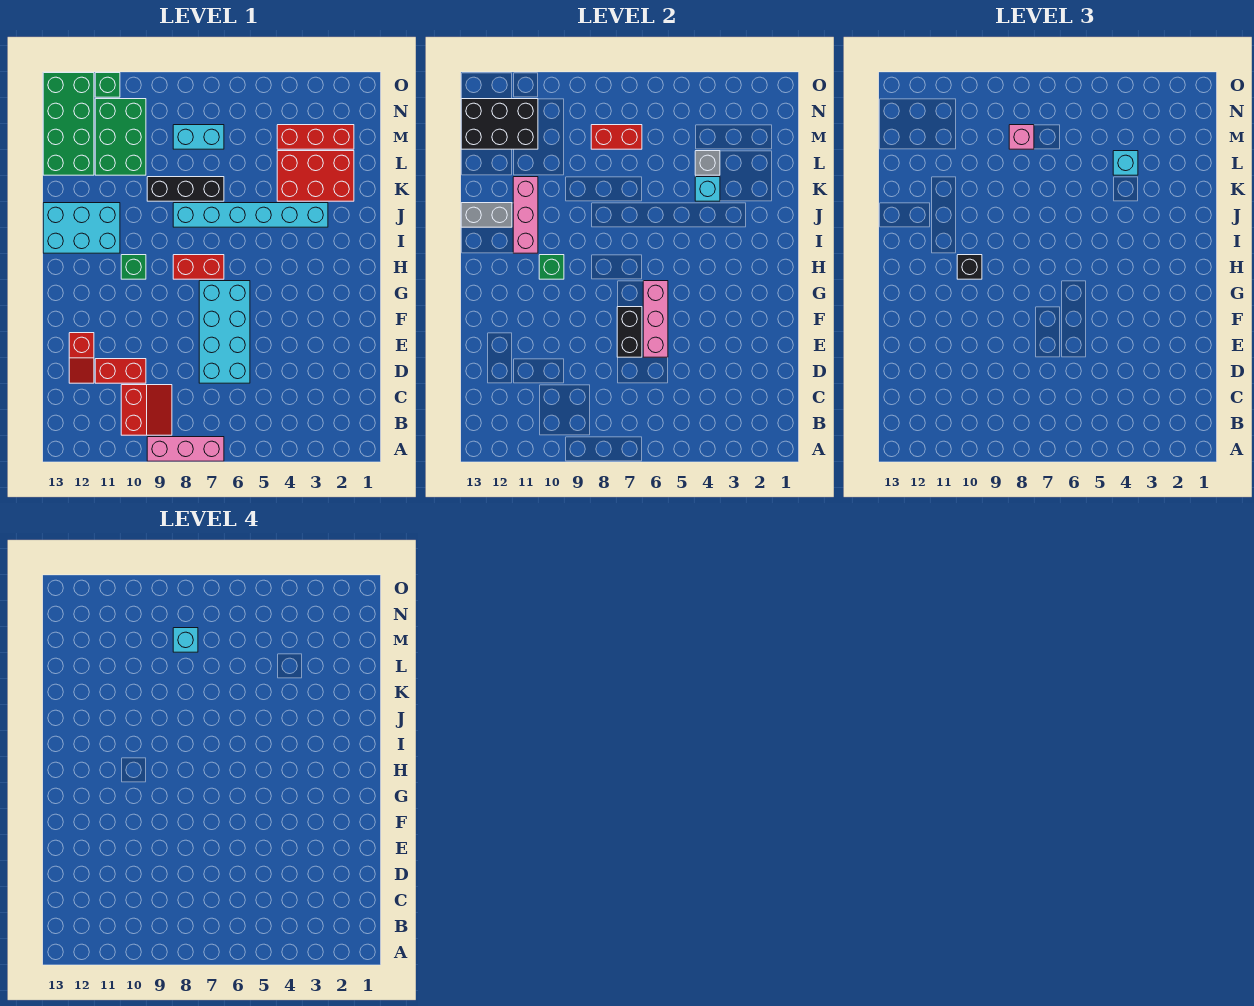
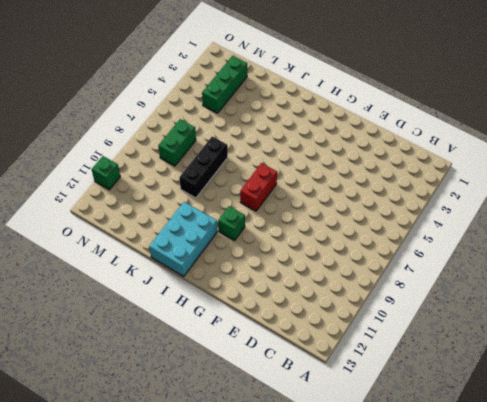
green 1x3 brick [202,56,247,113] -> red 1x3 brick [277,125,354,149]
green 1x2 brick [158,119,196,166] -> cyan 1x2 brick [173,125,224,149]
none -> pink 1x3 brick [147,437,224,461]
none -> red 2x2 slope [121,385,172,435]
none -> cyan 2x4 brick [199,281,250,383]

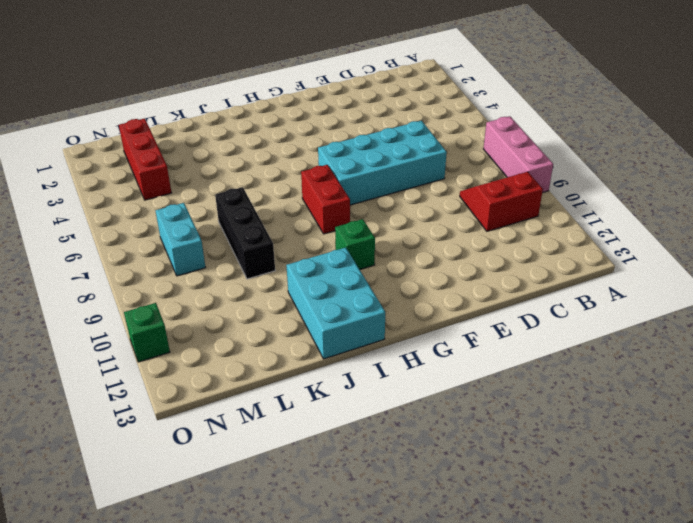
none -> red 1x2 brick [95,359,146,383]
none -> red 1x2 slope [69,333,94,383]
none -> cyan 1x6 brick [173,203,328,227]

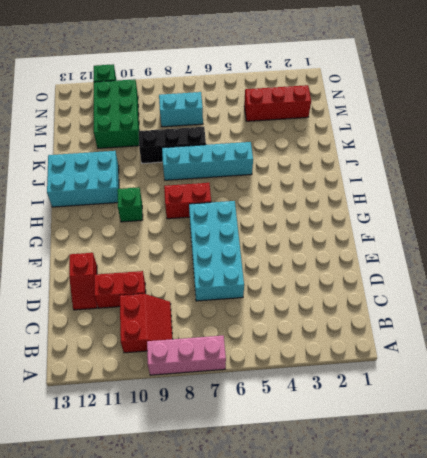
cyan 1x4 brick [162,142,253,180] -> cyan 1x6 brick [173,203,328,227]
none -> red 2x3 brick [277,151,354,201]
none -> green 2x4 brick [43,73,94,175]
none -> pink 1x3 brick [643,281,668,357]

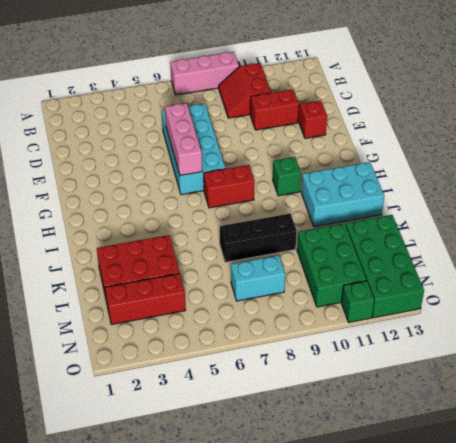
none -> cyan 1x6 brick [173,203,328,227]
none -> black 1x2 brick [617,307,642,357]
none -> green 1x1 brick [539,255,564,279]

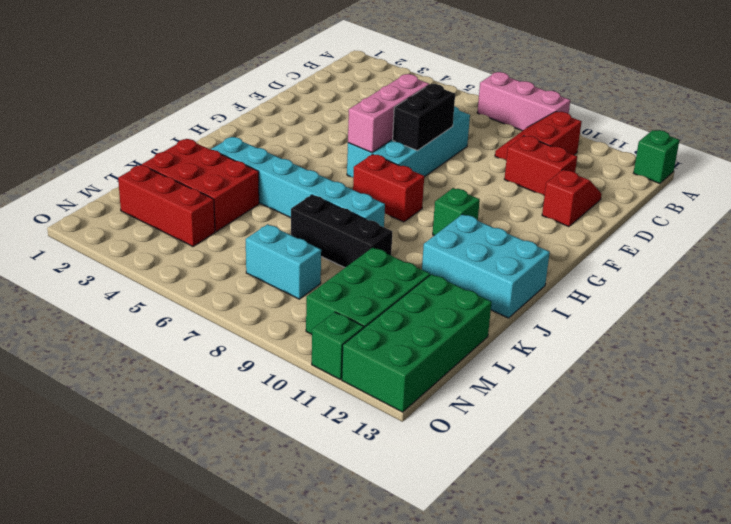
green 1x1 brick [634,130,679,184] -> green 1x1 brick moved to [539,255,564,279]
none -> pink 1x3 brick [513,177,538,253]
none -> grey 1x2 brick [461,203,512,227]
none -> cyan 1x1 brick [695,177,720,201]

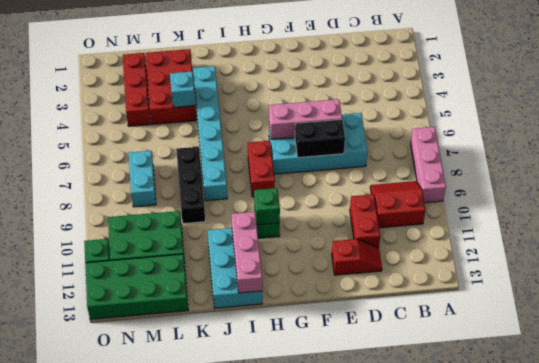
pink 1x3 brick [231,212,262,293] -> pink 1x3 brick turned to [513,177,538,253]
none -> grey 1x2 brick [461,203,512,227]
none -> grey 1x1 brick [695,151,720,175]
none -> red 1x2 brick [591,125,642,149]

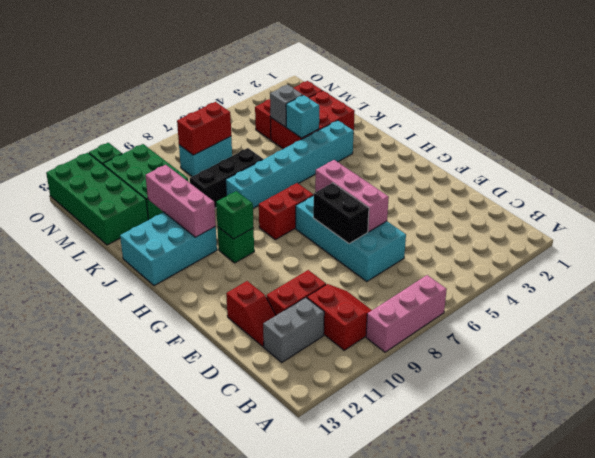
grey 1x2 brick [263,297,324,362] -> grey 1x2 brick moved to [461,203,512,227]
none -> black 2x3 brick [461,99,538,149]
none -> black 1x1 brick [957,255,982,279]
none -> cyan 1x1 brick [1113,151,1138,175]

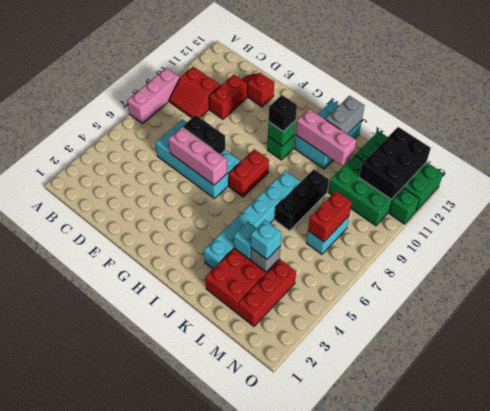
none -> pink 1x1 brick [1009,125,1034,149]
none -> cyan 1x1 brick [173,628,198,652]

